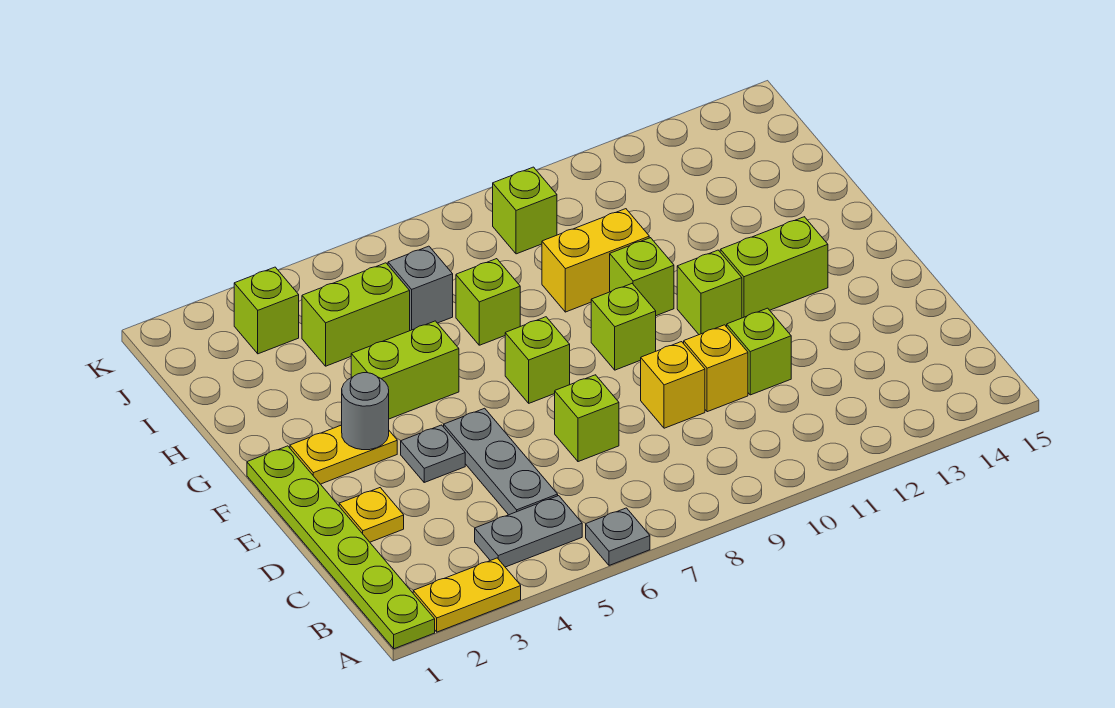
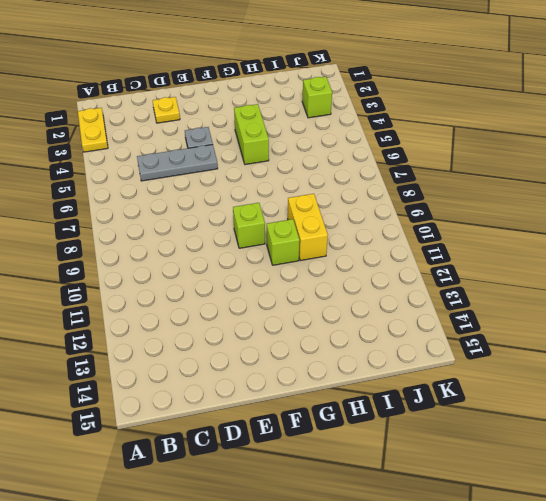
none -> lime 1x6 plate [247,446,435,649]
none -> grey 1x1 plate [586,508,650,565]
none -> grey 1x2 plate [475,496,582,567]

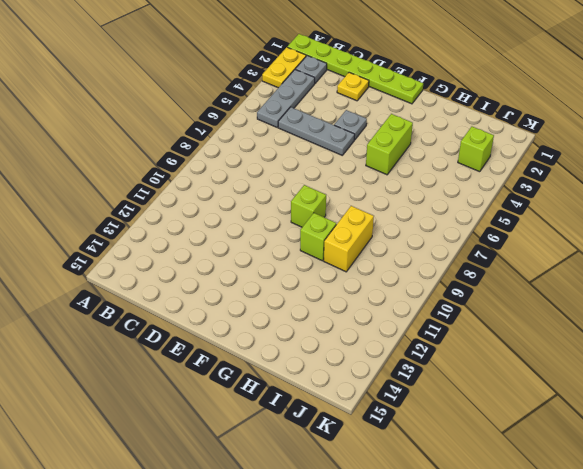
grey 1x1 plate [295,56,327,83] -> grey 1x1 plate moved to [586,508,650,565]
grey 1x3 plate [257,70,315,127] -> grey 1x2 plate [475,496,582,567]
none -> lime 1x1 brick [555,375,619,462]
none -> yellow 1x1 brick [641,342,705,428]
none -> yellow 1x1 brick [684,325,748,412]

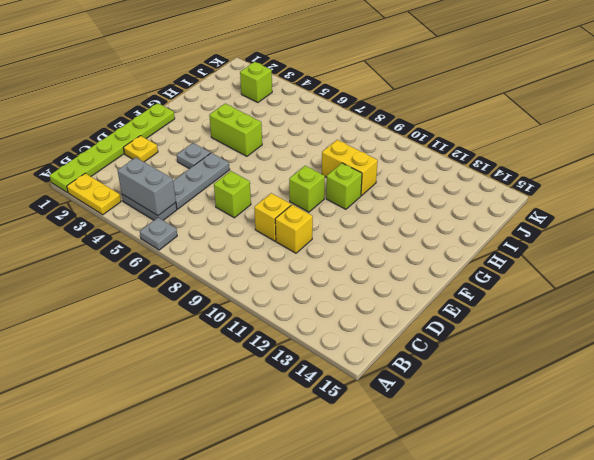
grey 1x2 brick [118,158,176,216] -> none
none -> lime 1x1 brick [727,308,791,395]
none -> yellow 1x2 plate [290,425,397,484]
none -> lime 1x1 brick [505,317,570,403]

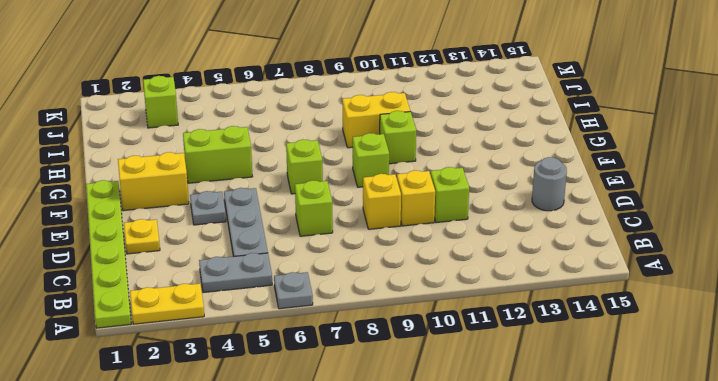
grey 1x1 round brick [532,157,567,211] -> grey 1x1 round brick moved to [342,373,389,450]
yellow 1x2 brick [118,152,189,211] -> yellow 1x2 plate [290,425,397,484]
none -> lime 1x1 brick [677,250,742,335]
none -> lime 1x2 brick [720,217,828,318]
none -> lime 1x1 brick [456,259,520,345]

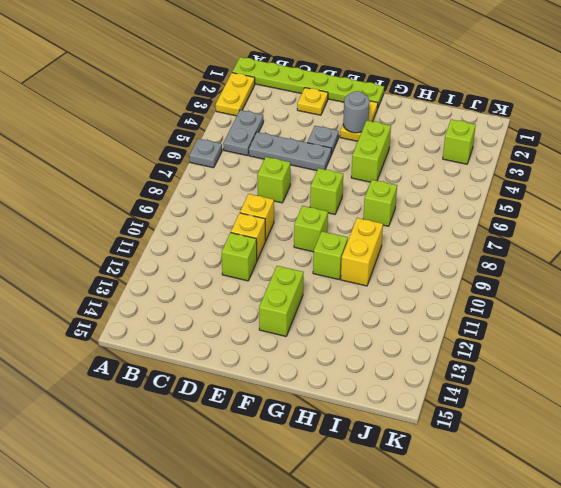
none -> lime 1x1 brick [677,250,742,335]
none -> lime 1x2 brick [302,263,410,366]
none -> grey 1x1 brick [388,246,453,331]

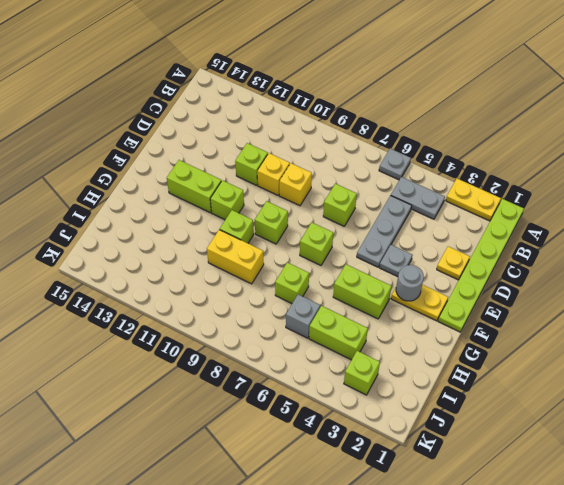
none -> lime 1x1 brick [493,167,557,254]

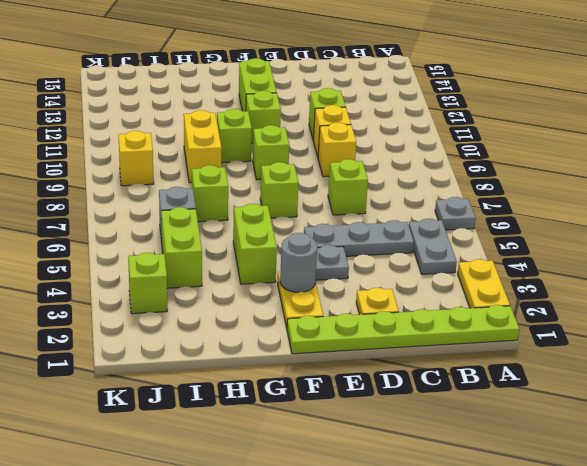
yellow 1x1 brick [119,131,154,186] -> lime 1x1 brick [493,167,557,254]

